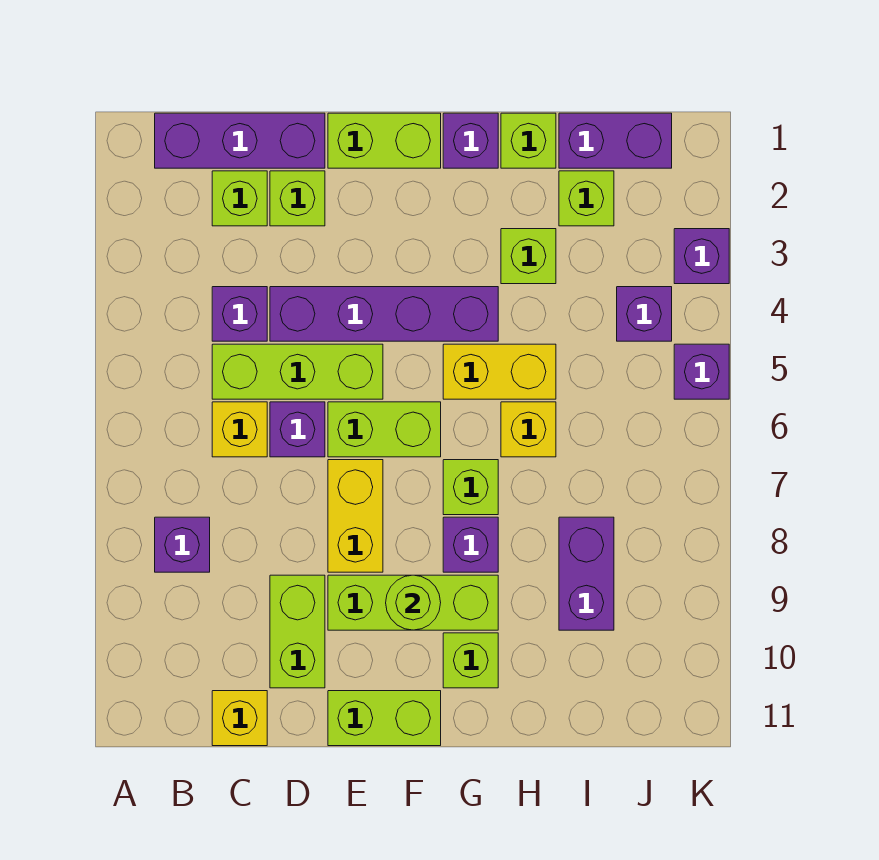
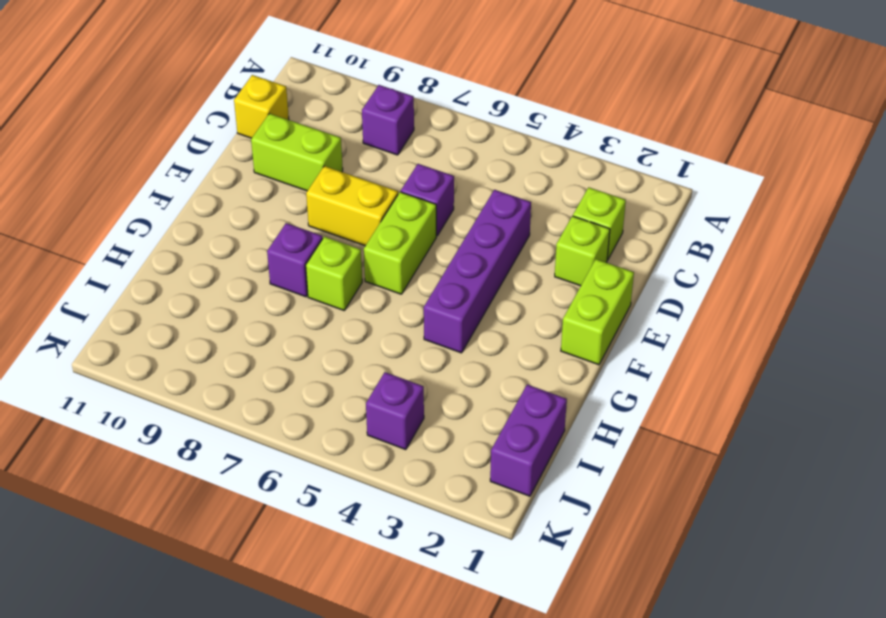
none -> purple 1x3 brick [155,113,325,168]
none -> purple 1x1 brick [212,287,267,341]
none -> lime 1x3 brick [212,344,383,399]
none -> yellow 1x1 brick [212,402,267,457]

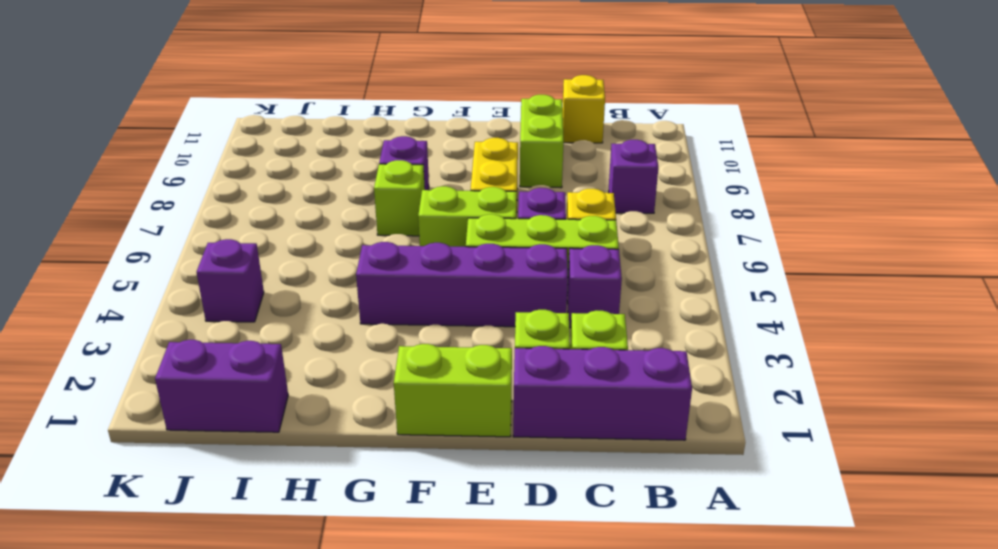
none -> lime 1x3 brick [328,575,498,630]
none -> lime 1x2 brick [328,691,441,746]
none -> purple 1x1 brick [443,113,498,168]
none -> yellow 1x2 brick [443,344,556,399]

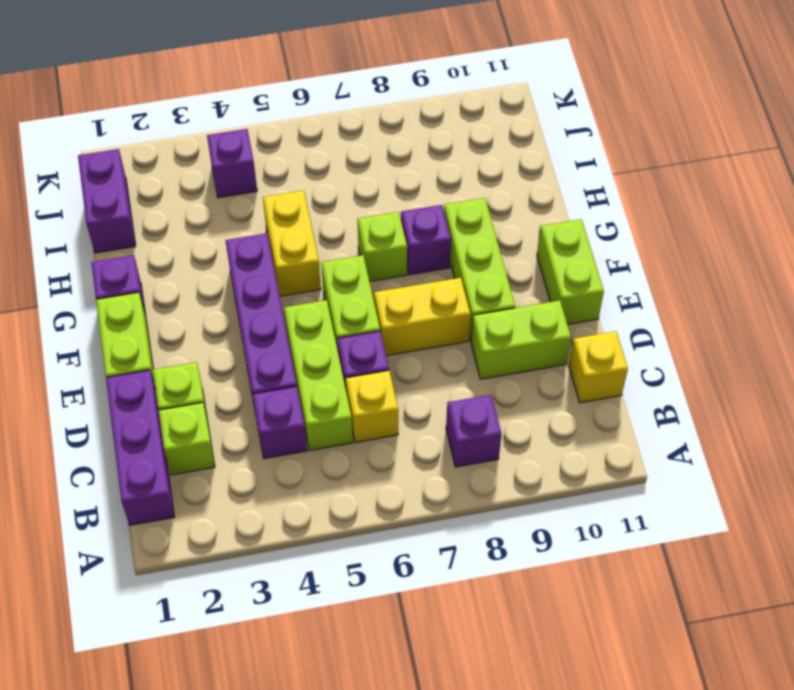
none -> lime 1x1 brick [443,633,498,688]
none -> lime 1x1 brick [501,113,556,168]
none -> lime 1x1 brick [501,229,556,284]
none -> yellow 1x1 brick [501,402,556,457]

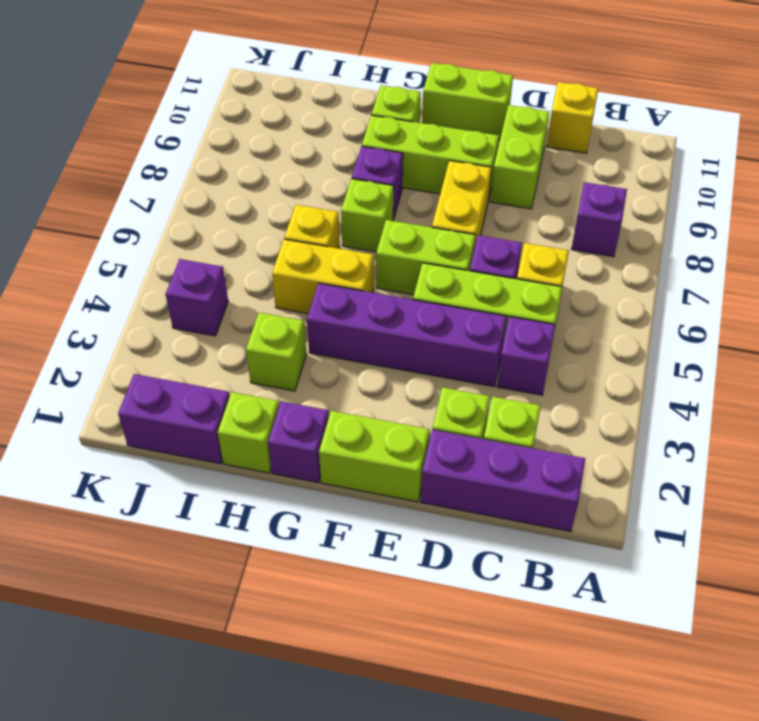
none -> lime 1x1 brick [559,171,614,226]
none -> purple 1x2 brick [559,517,614,630]
none -> purple 1x1 brick [674,229,729,284]
none -> purple 1x1 brick [674,344,729,399]

